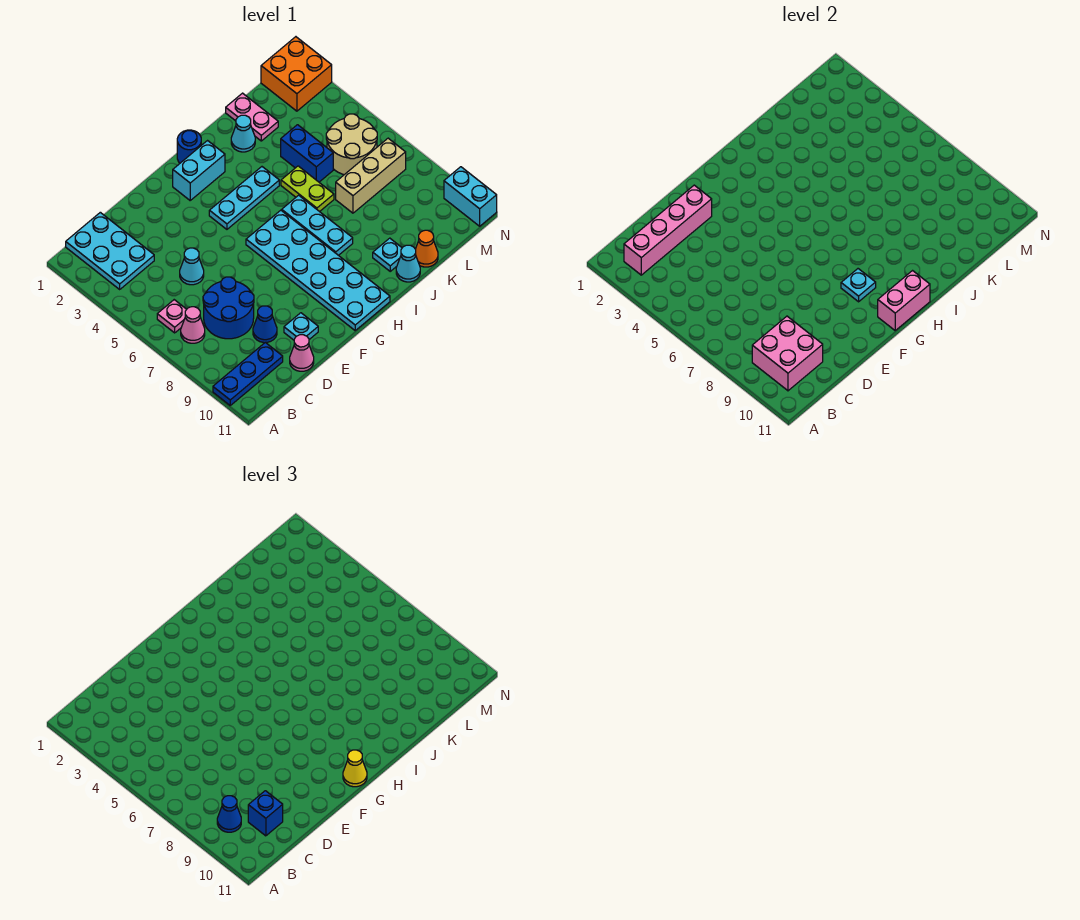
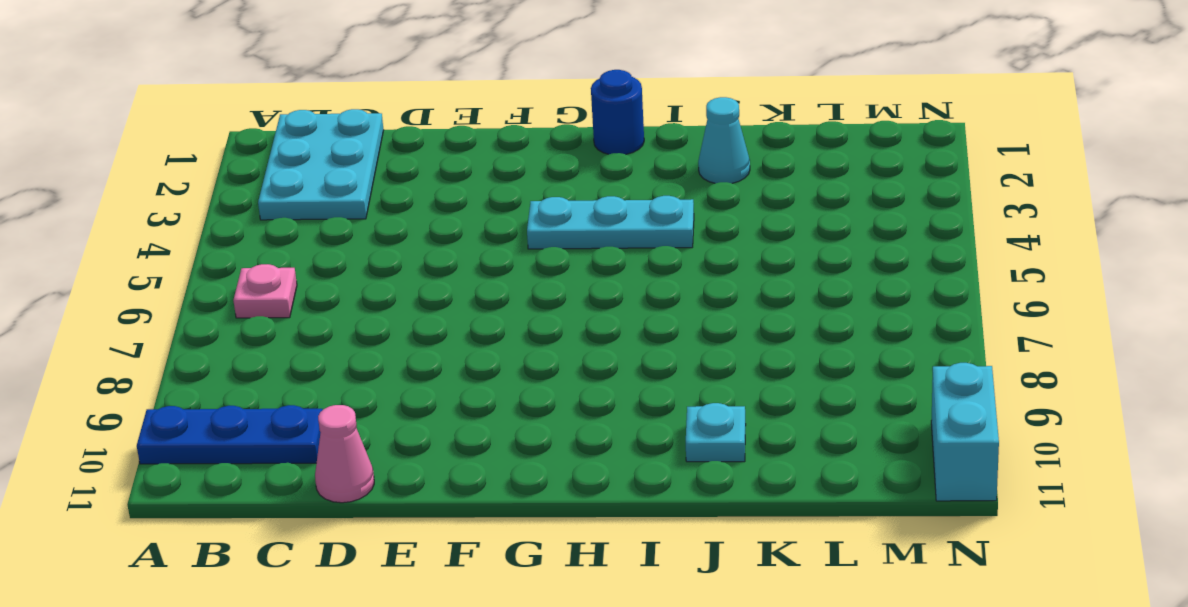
none -> pink 1x1 cone [181,307,205,343]
none -> blue 2x2 round brick [203,277,254,339]
none -> cyan 1x1 cone [180,248,204,285]
none -> blue 1x1 cone [253,306,277,343]

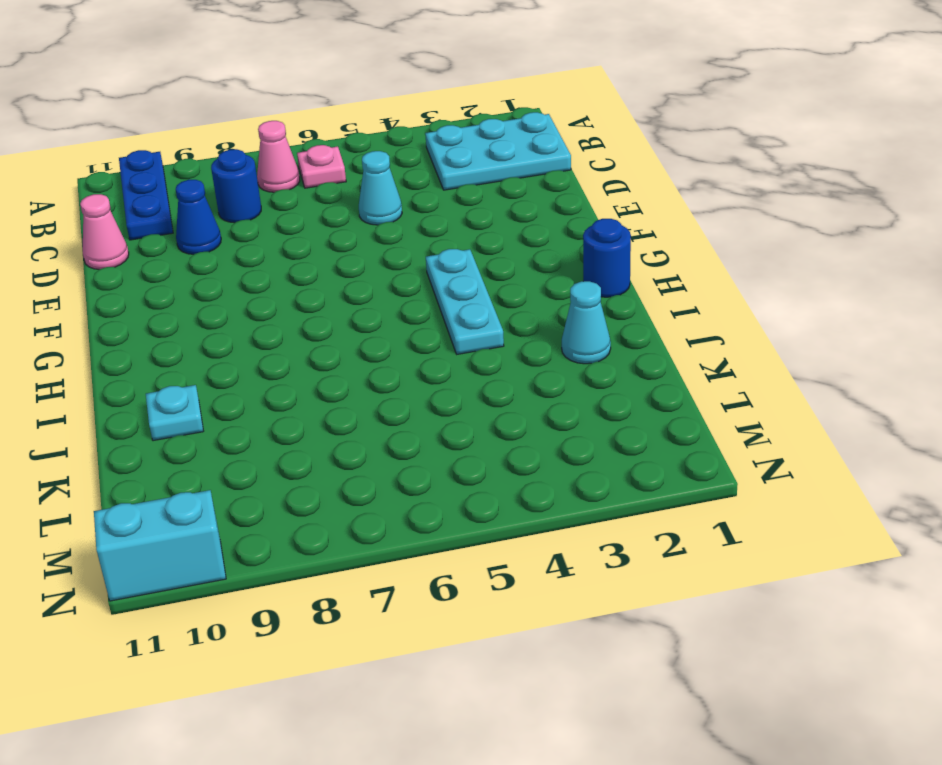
blue 1x1 round brick [211,149,261,223] -> blue 2x2 round brick [203,277,254,339]
none -> cyan 1x1 plate [284,313,318,340]
none -> cyan 1x2 brick [173,141,225,200]
none -> cyan 2x6 plate [246,210,390,330]
none -> cyan 1x3 plate [282,195,353,255]

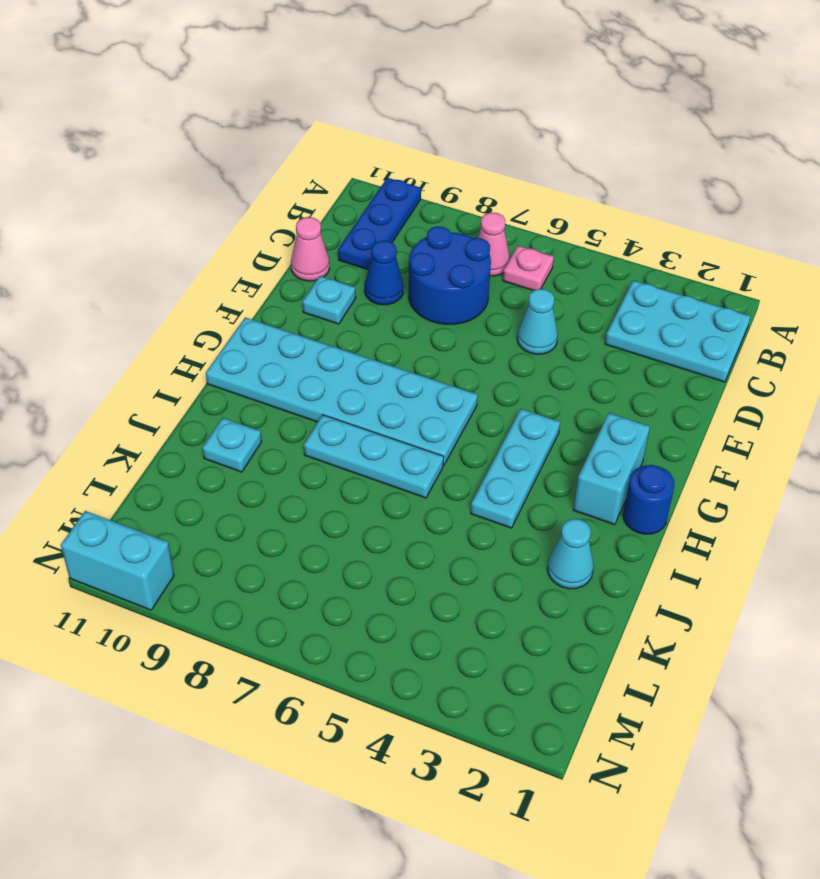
none -> lime 1x2 plate [281,166,334,212]
none -> cyan 1x1 cone [396,245,420,282]
none -> pink 1x2 plate [226,93,278,141]
none -> blue 1x2 brick [281,125,333,182]

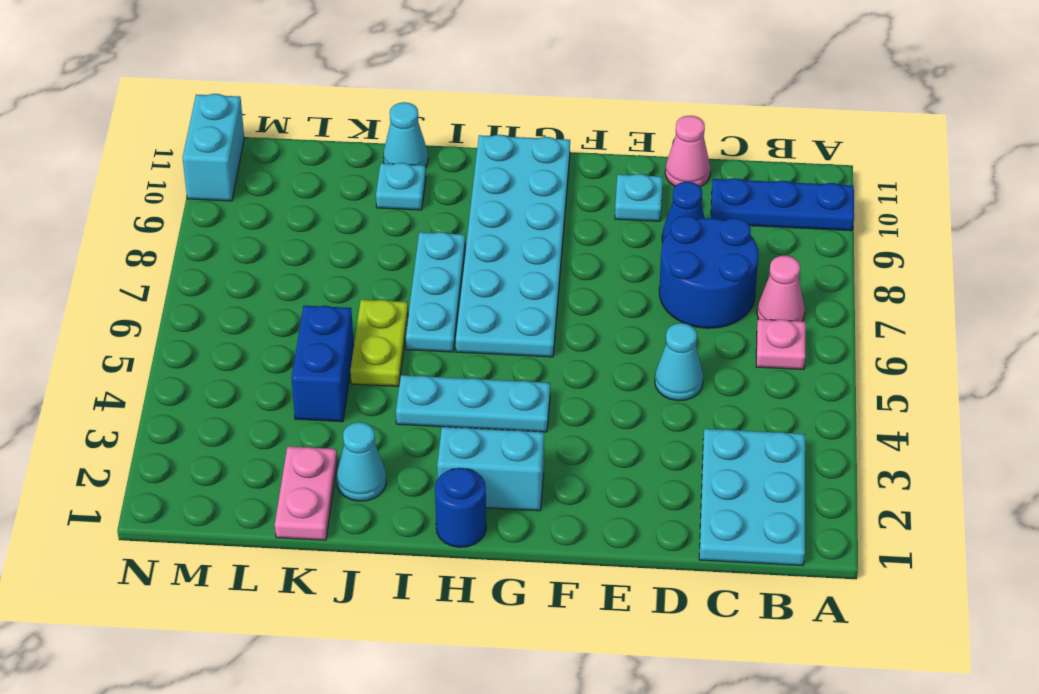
none -> tan 1x3 brick [336,138,406,213]
none -> orange 1x1 cone [416,230,438,267]
none -> tan 2x2 round brick [326,114,377,175]
none -> orange 2x2 brick [261,37,332,111]

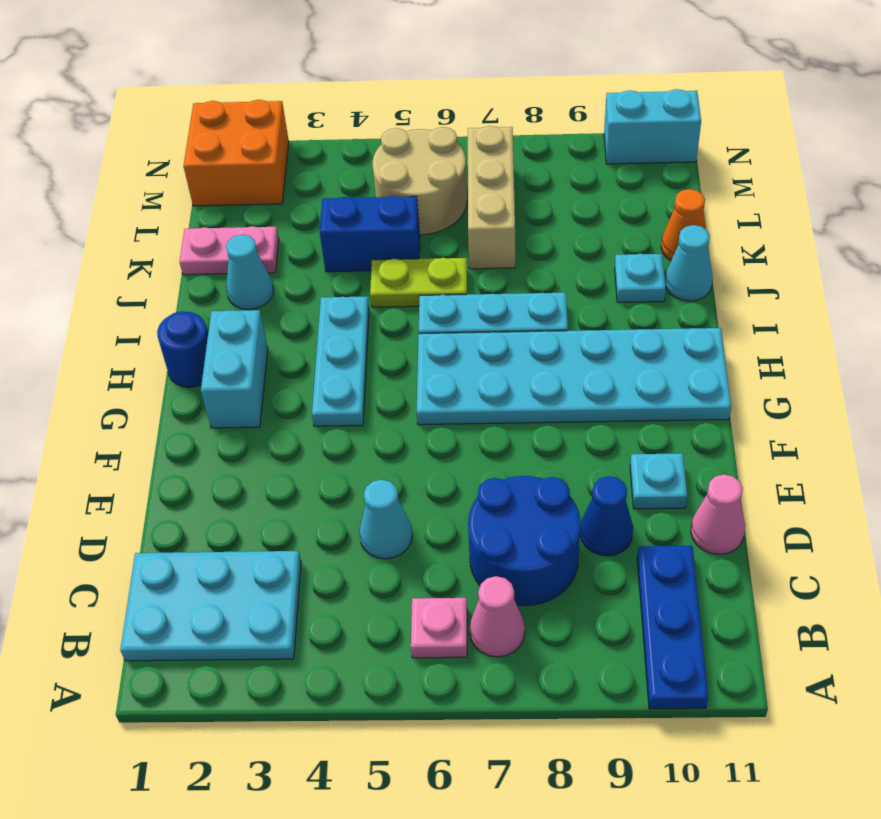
none -> pink 1x4 brick [624,185,712,275]
none -> pink 2x2 brick [752,316,823,391]
none -> cyan 1x1 plate [841,269,876,302]
none -> pink 1x2 brick [878,271,930,330]

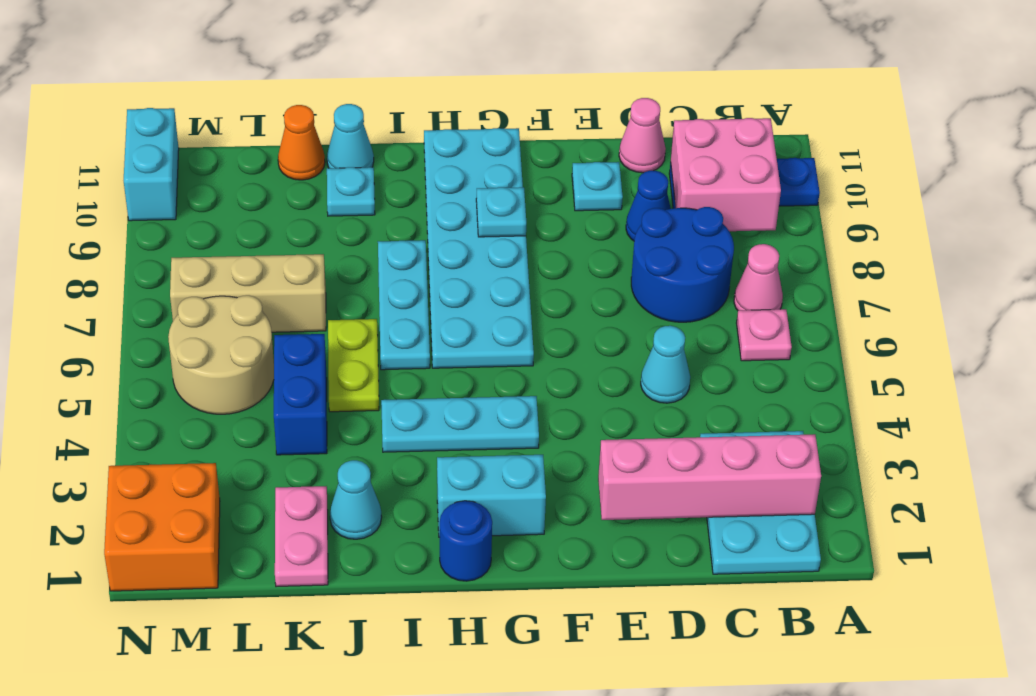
none -> pink 1x2 brick [878,271,930,330]
none -> blue 1x1 cone [217,796,241,832]
none -> blue 1x1 brick [248,791,283,836]
none -> yellow 1x1 cone [343,750,367,787]

